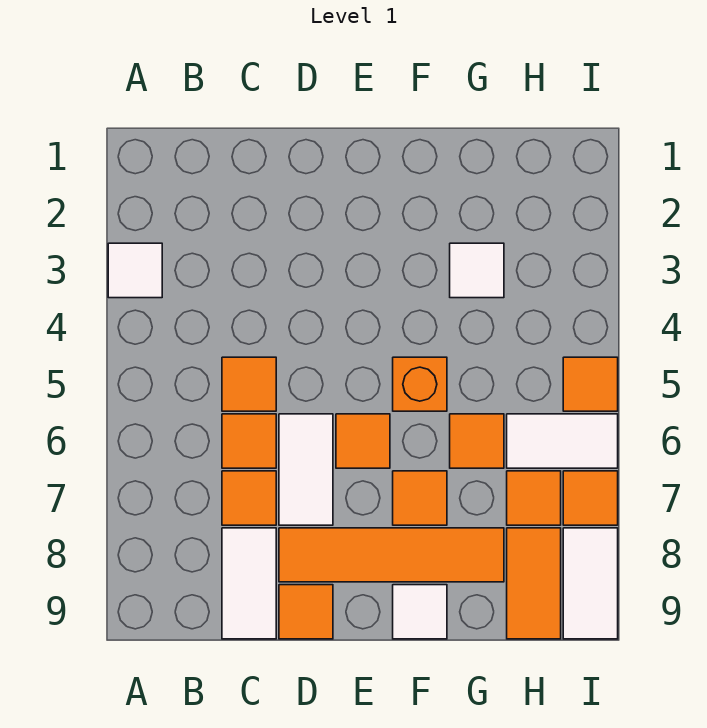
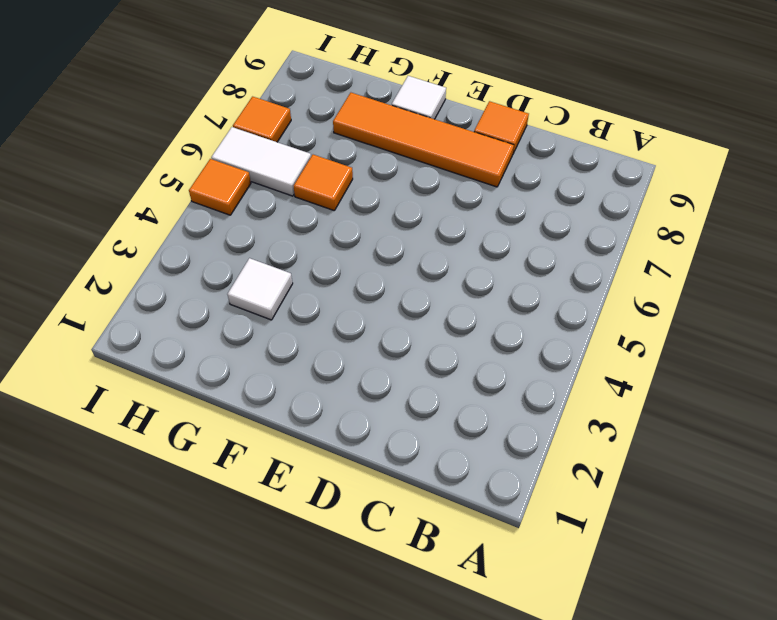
none -> white 1x1 tile [108,243,162,298]
none -> orange 1x1 tile [222,357,276,411]
none -> orange 1x1 tile [222,414,276,468]

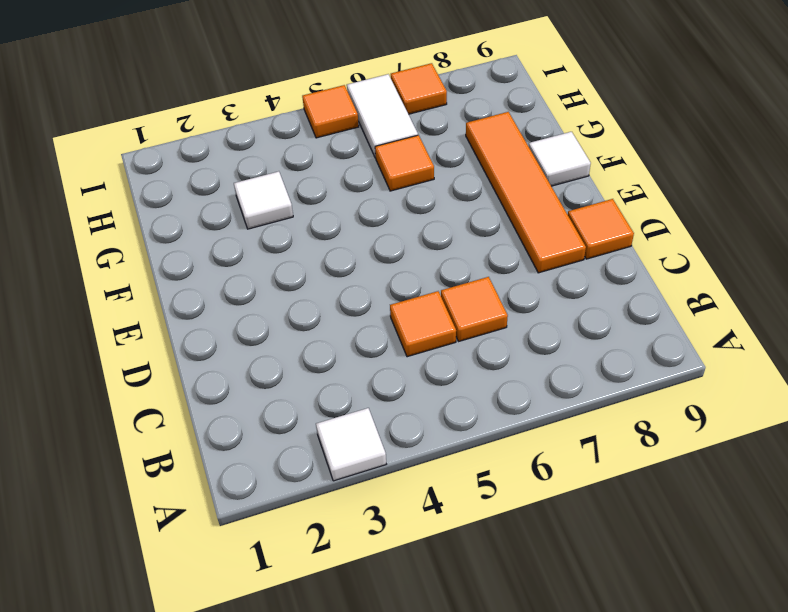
none -> orange 1x1 tile [222,471,276,525]
none -> white 1x2 tile [222,528,276,639]
none -> white 1x2 tile [279,414,333,525]

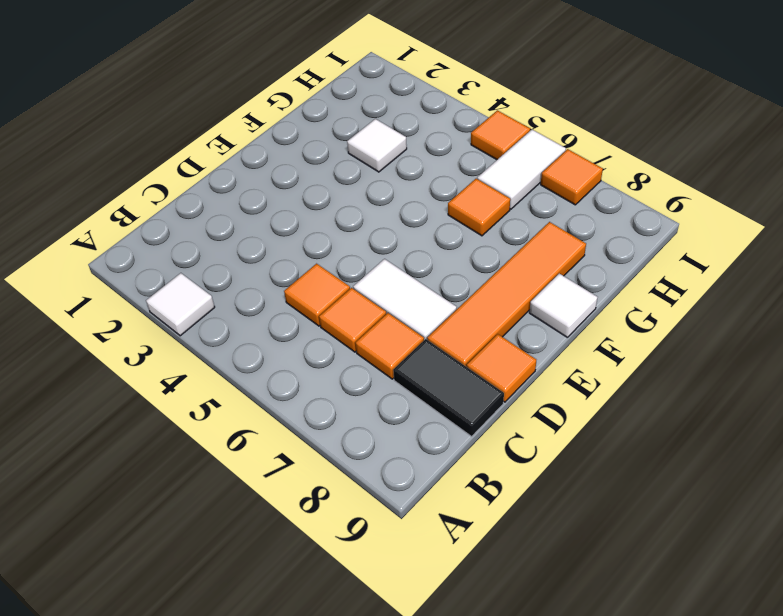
black 1x2 tile [393,339,504,436] -> white 1x2 tile [222,528,276,639]
none -> orange 1x1 tile [336,414,390,468]
none -> orange 1x1 brick [393,357,447,411]
none -> orange 1x1 tile [393,471,447,525]

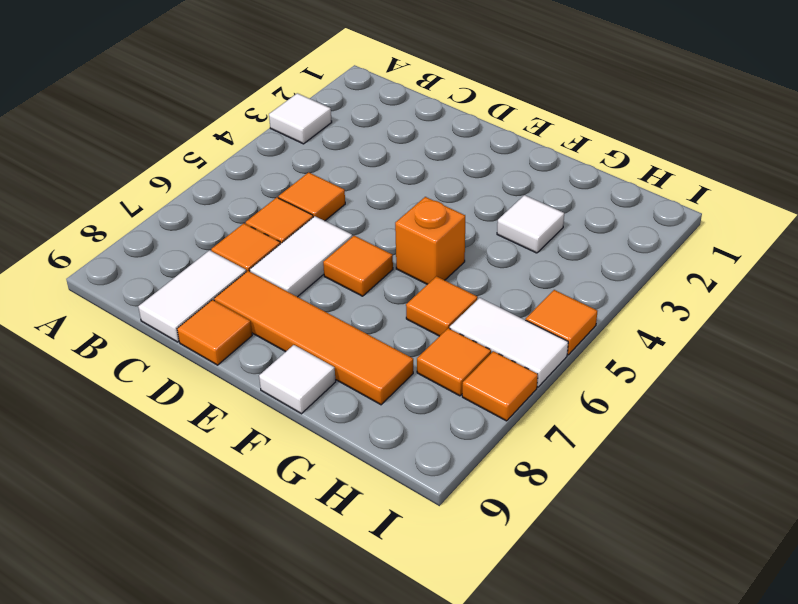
none -> orange 1x1 tile [393,471,447,525]
none -> orange 1x2 tile [507,528,561,639]
none -> white 1x2 tile [563,528,618,639]

